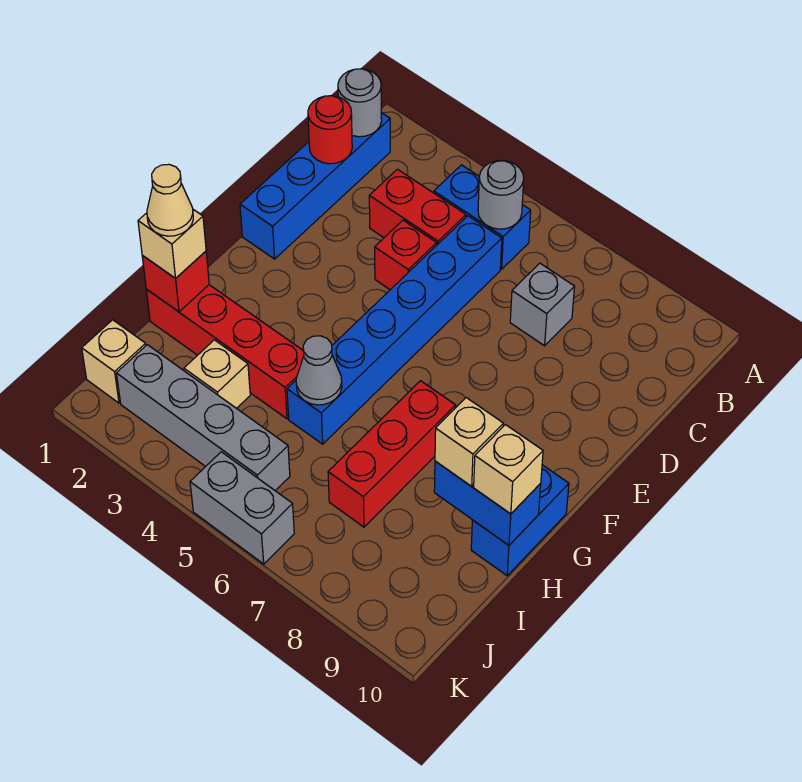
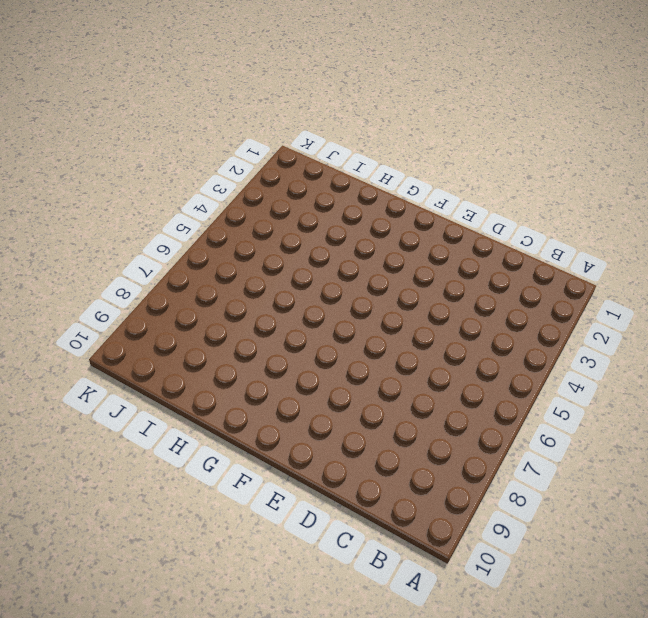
none -> blue 1x4 brick [240,113,390,259]
none -> blue 1x2 brick [434,165,531,269]
none -> red 1x2 brick [369,169,466,245]

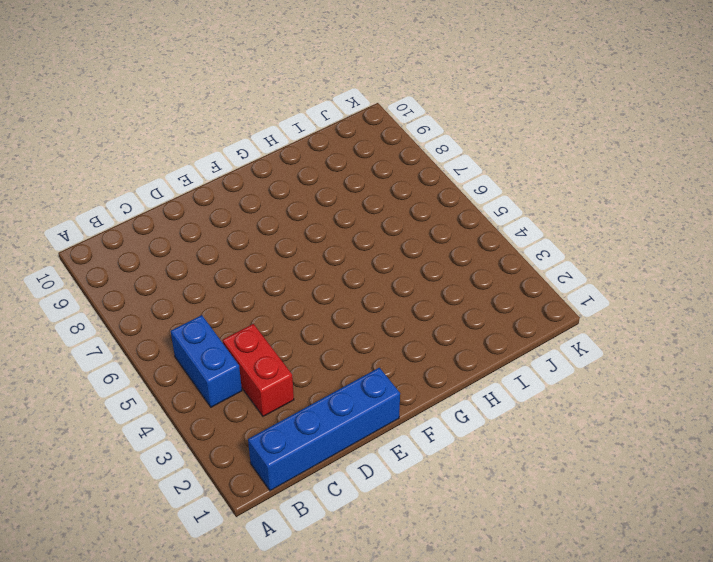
none -> blue 1x6 brick [287,216,502,444]
none -> grey 1x1 brick [510,263,575,346]
none -> red 1x1 brick [375,220,437,290]

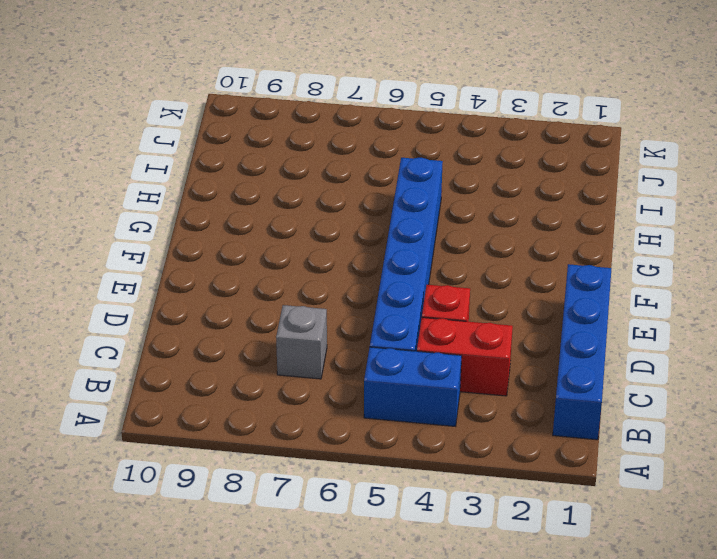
none -> red 1x3 brick [328,381,456,527]
none -> blue 1x2 brick [471,465,569,576]
none -> red 1x4 brick [146,285,304,419]

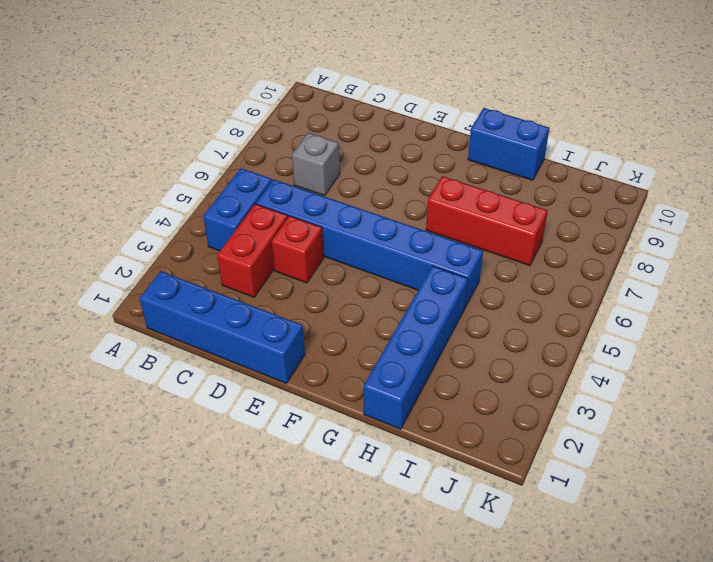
blue 1x4 brick [364,266,468,429] -> red 1x4 brick [146,285,304,419]
none -> tan 1x1 brick [184,340,250,408]
none -> tan 1x1 brick [82,320,146,403]
none -> grey 1x4 brick [116,345,290,491]

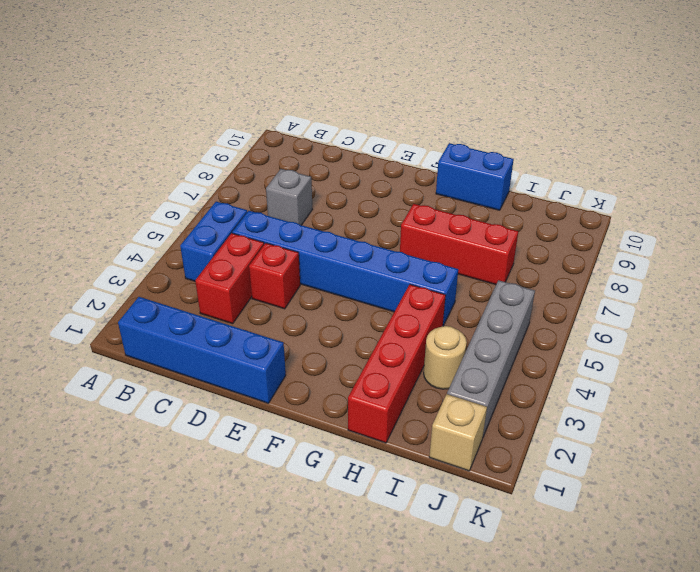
tan 1x1 round brick [424,326,467,389] -> tan 1x1 brick [184,340,250,408]
none -> grey 1x2 brick [190,452,294,564]
none -> grey 1x1 round brick [338,69,382,137]
none -> grey 1x1 round brick [478,160,524,229]

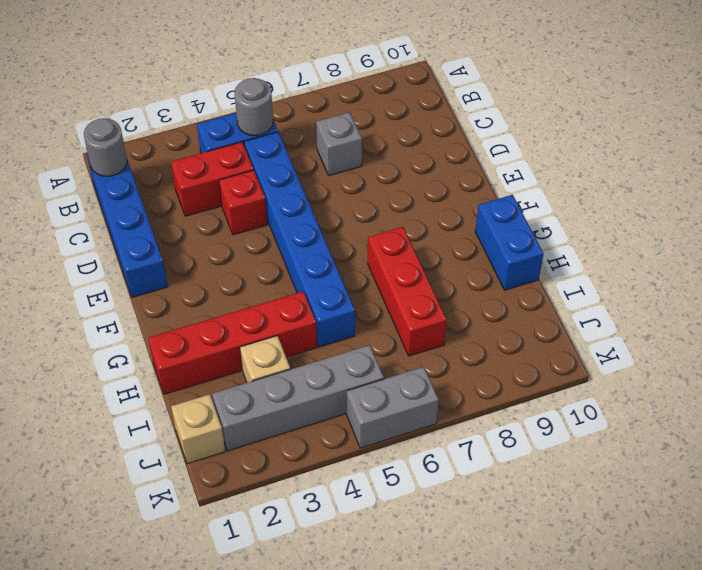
none -> red 1x1 round brick [308,96,352,164]
none -> red 1x1 brick [142,251,209,312]
none -> grey 1x1 cone [296,336,342,405]

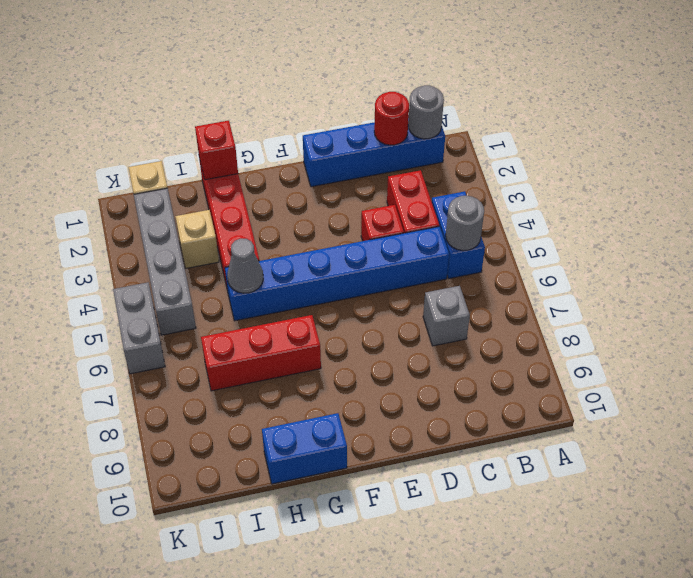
none -> blue 1x2 brick [434,461,541,545]
none -> tan 1x1 brick [138,210,206,278]
none -> tan 1x1 brick [435,398,503,486]

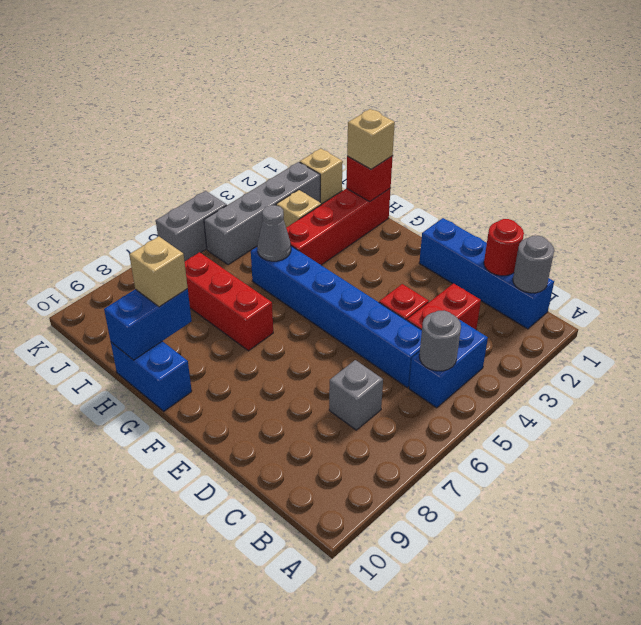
none -> tan 1x1 brick [474,425,543,514]
none -> tan 1x1 cone [147,164,193,236]

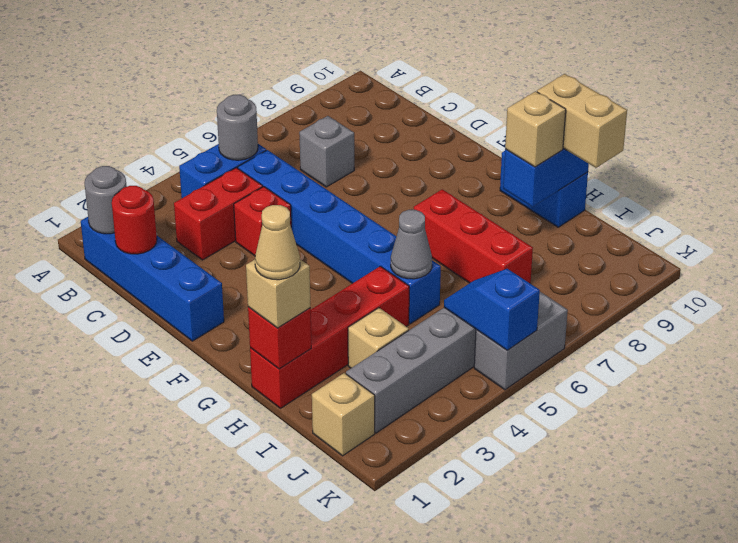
tan 1x2 brick [537,74,627,168] -> tan 1x1 brick [474,425,543,514]
blue 1x2 slope [444,269,540,350] -> none

